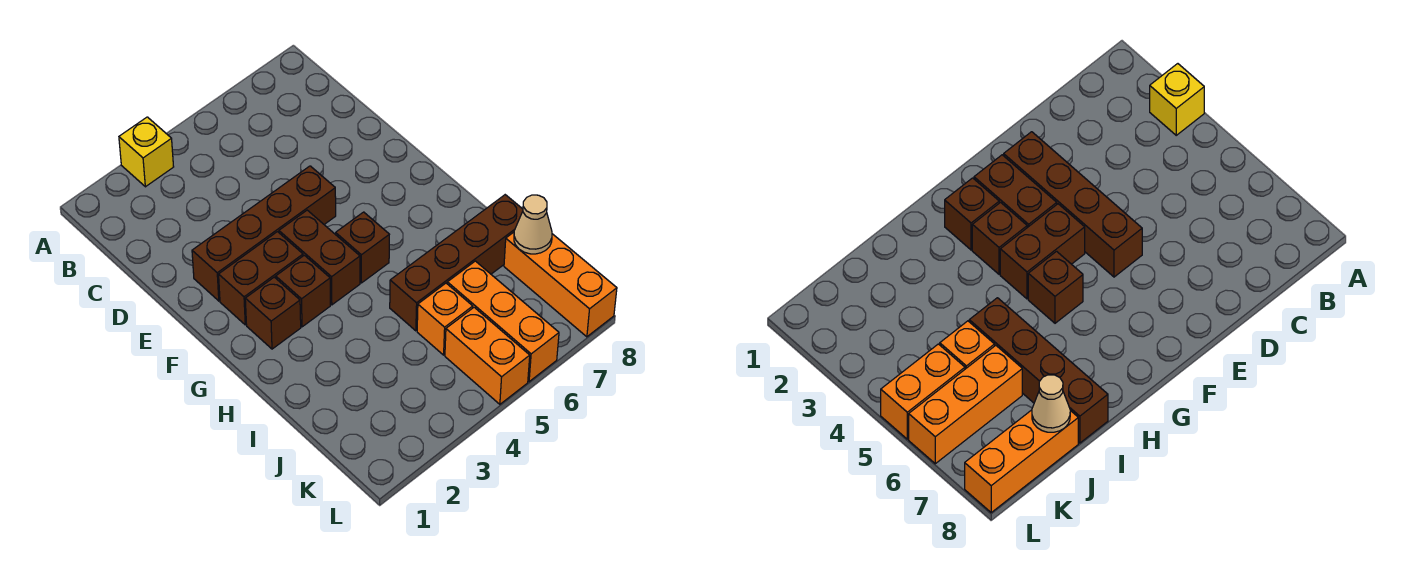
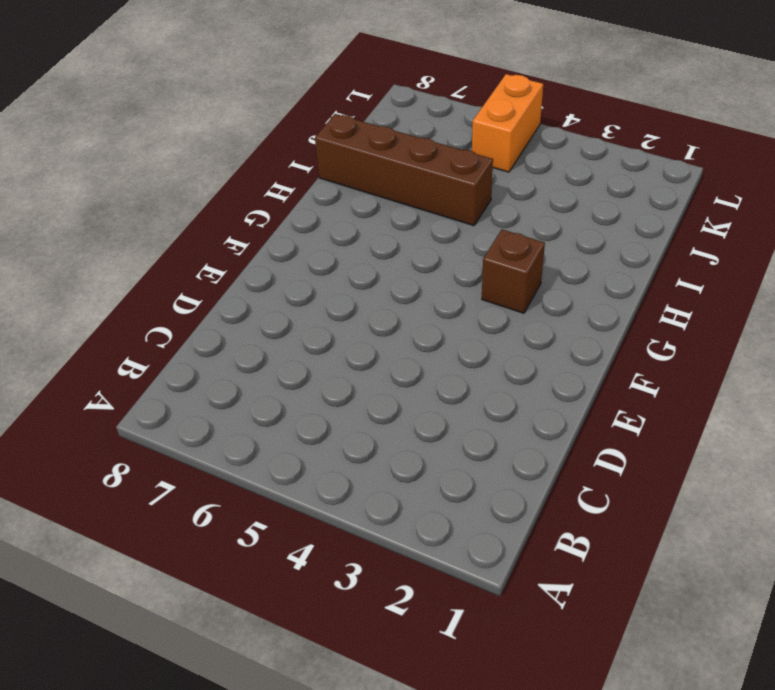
none -> yellow 1x1 brick [119,117,174,187]
none -> brown 1x4 brick [192,166,336,301]
none -> brown 1x2 brick [219,232,303,325]

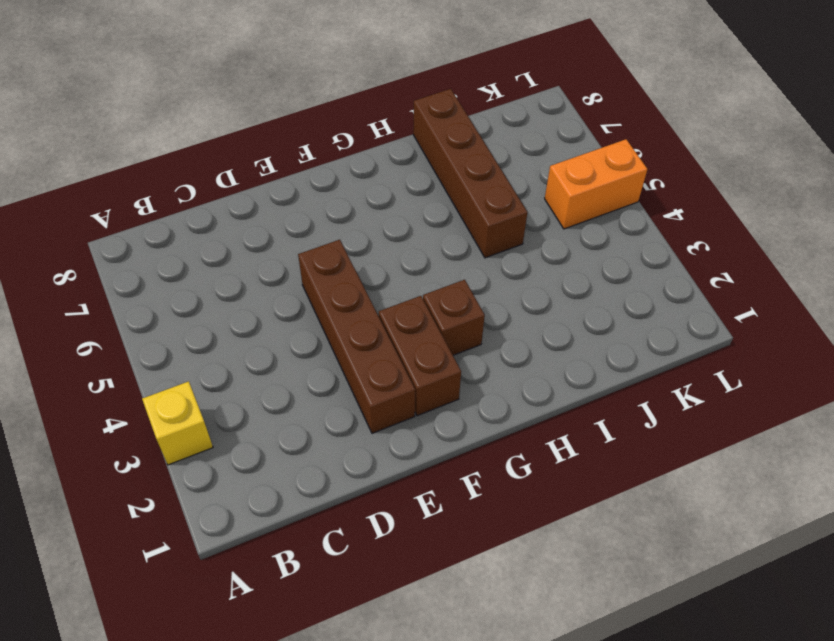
none -> brown 1x2 brick [279,210,360,305]
none -> brown 1x1 brick [245,277,301,349]
none -> brown 1x1 brick [336,212,389,283]

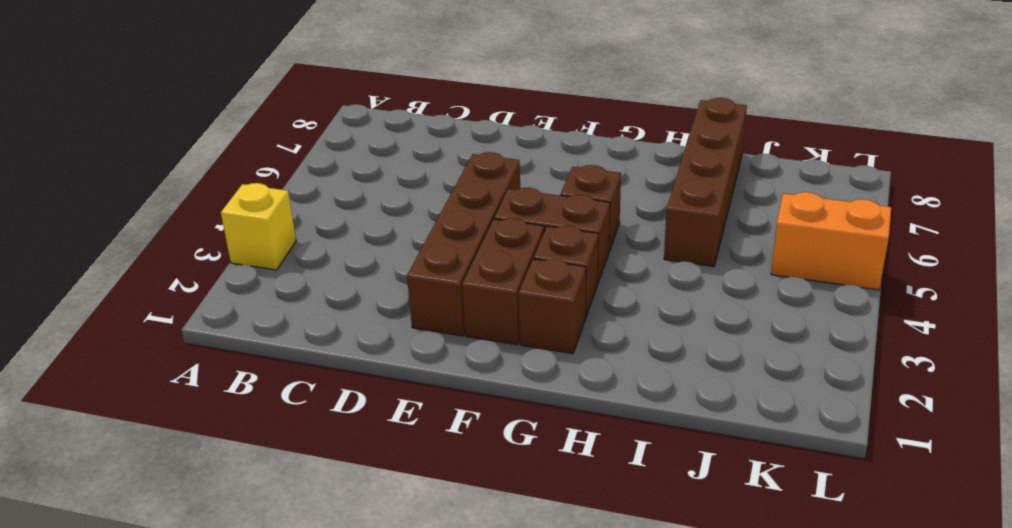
none -> orange 1x1 brick [417,283,473,355]
none -> orange 1x3 brick [447,261,559,382]
none -> orange 1x3 brick [504,232,617,337]

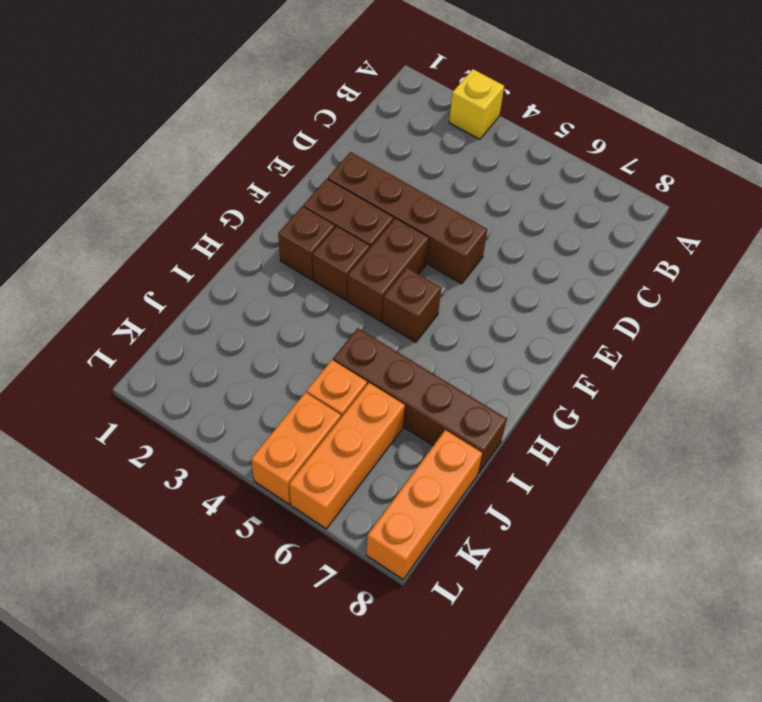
none -> tan 1x1 cone [514,195,552,254]

